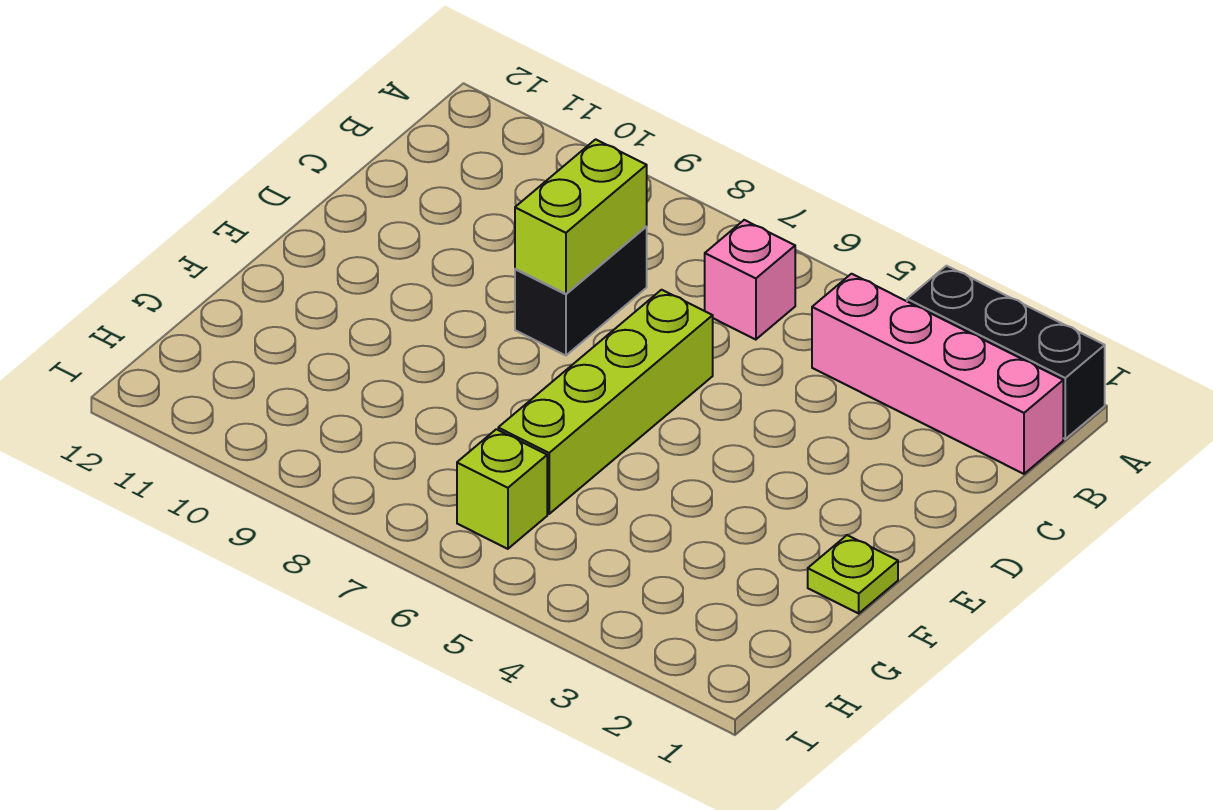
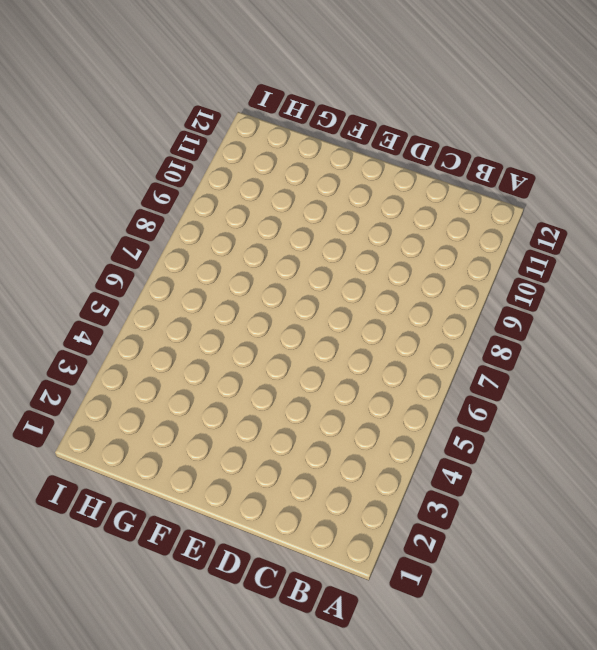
none -> black 1x3 brick [907,266,1105,439]
none -> pink 1x4 brick [812,274,1063,474]

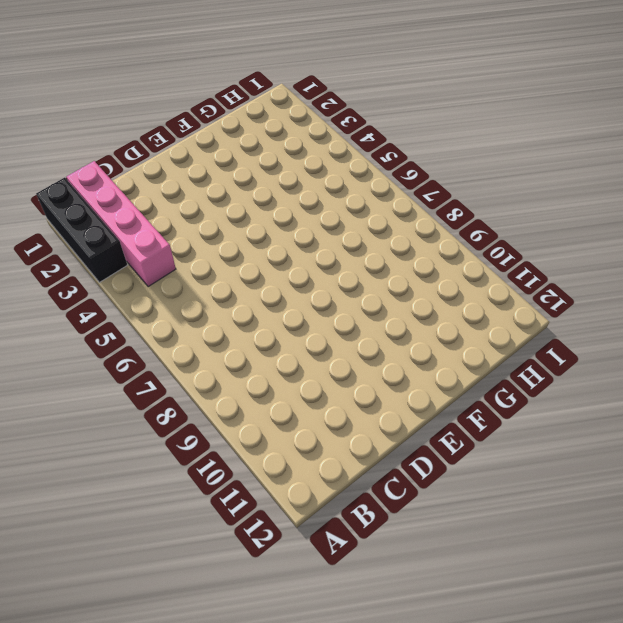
none -> pink 1x1 brick [705,220,795,340]
none -> black 1x2 brick [515,227,647,356]

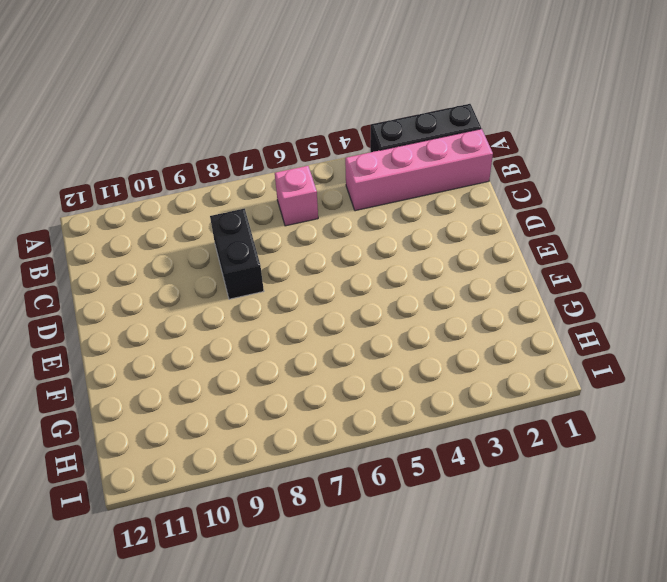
none -> lime 1x4 brick [498,290,713,514]
none -> lime 1x1 plate [808,535,898,613]

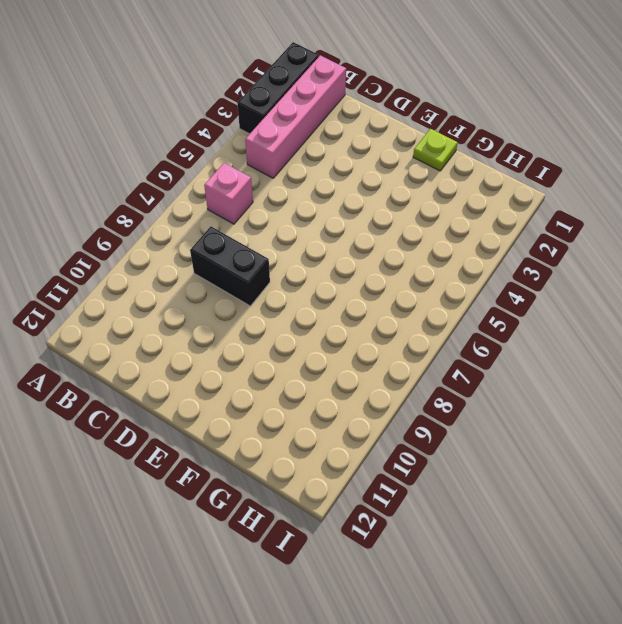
none -> lime 1x4 brick [498,290,713,514]
none -> lime 1x1 brick [457,429,547,549]

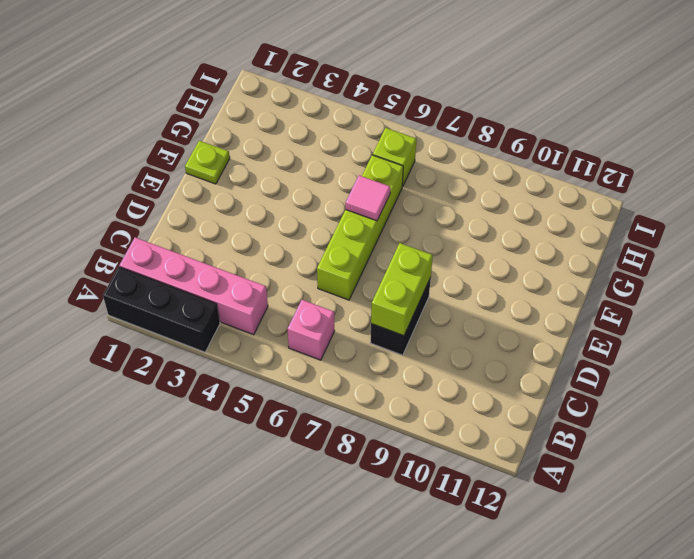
pink 1x1 tile [345,175,390,221] -> none

